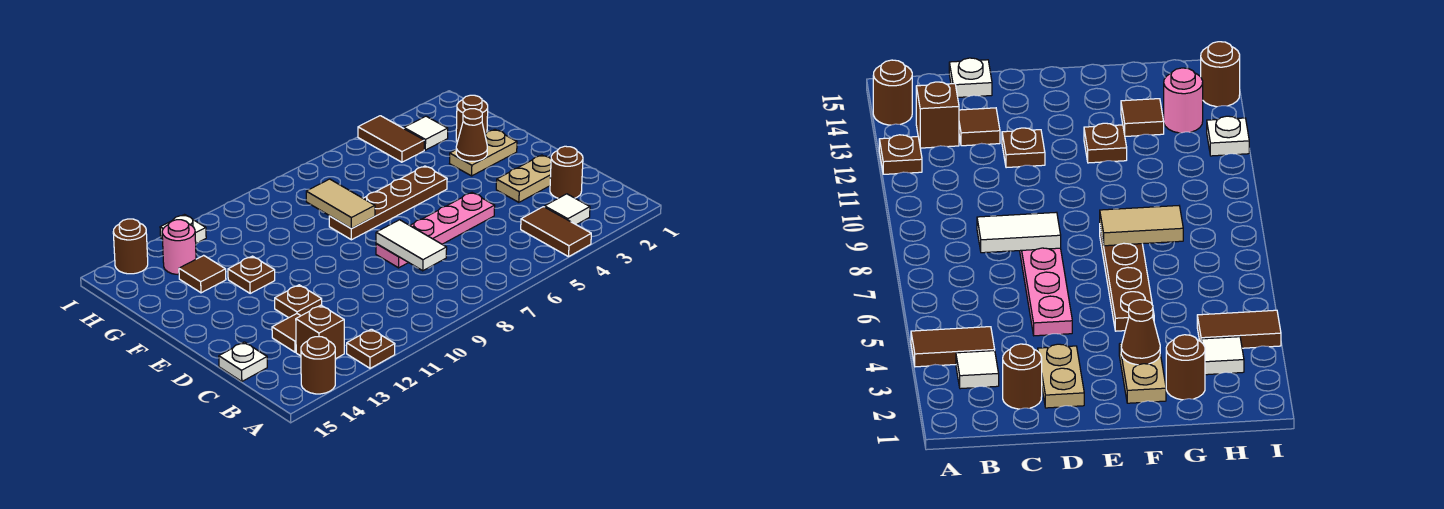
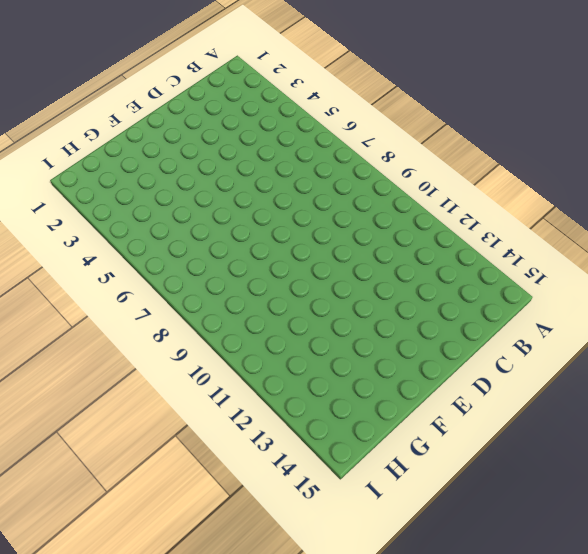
none -> brown 1x2 tile [521,207,591,257]
none -> brown 1x1 plate [347,329,395,368]
none -> brown 1x1 round brick [301,337,335,394]

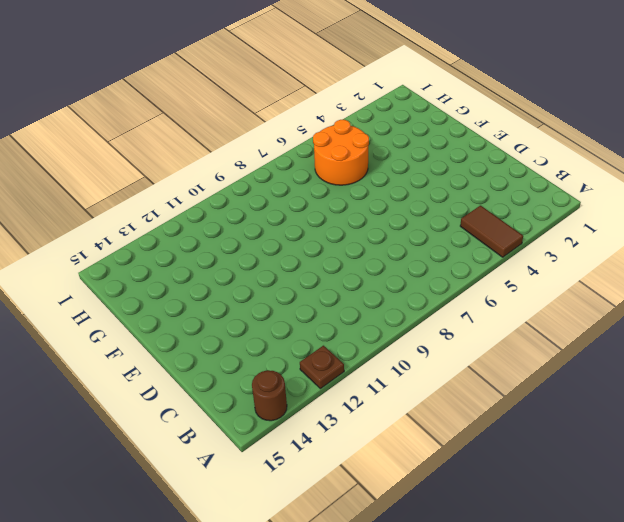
orange 2x2 round brick [313,120,369,185] -> none
none -> white 1x1 tile [545,194,590,225]
none -> brown 1x1 brick [296,305,344,359]
none -> brown 1x1 round brick [550,146,583,198]

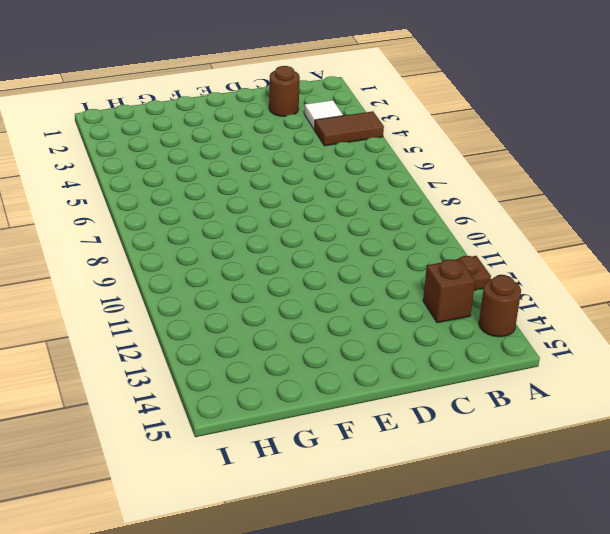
none -> brown 1x1 tile [272,314,300,352]
none -> white 1x1 plate [219,342,267,381]
none -> tan 1x2 plate [496,155,551,202]

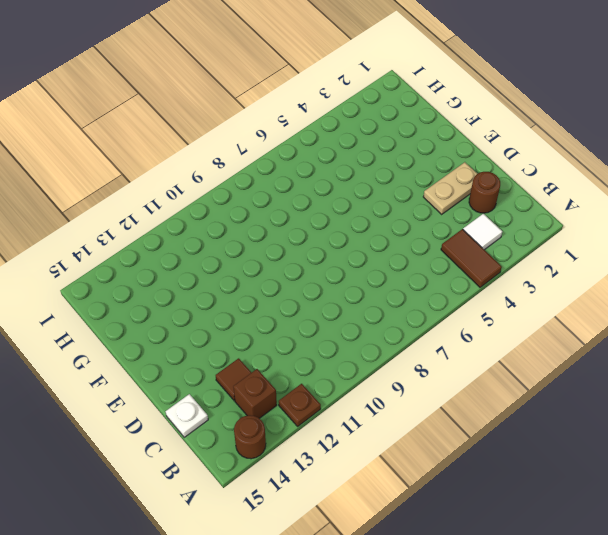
none -> pink 1x4 plate [376,193,495,268]
none -> brown 1x1 plate [275,285,322,318]
none -> tan 1x2 plate [450,130,517,176]

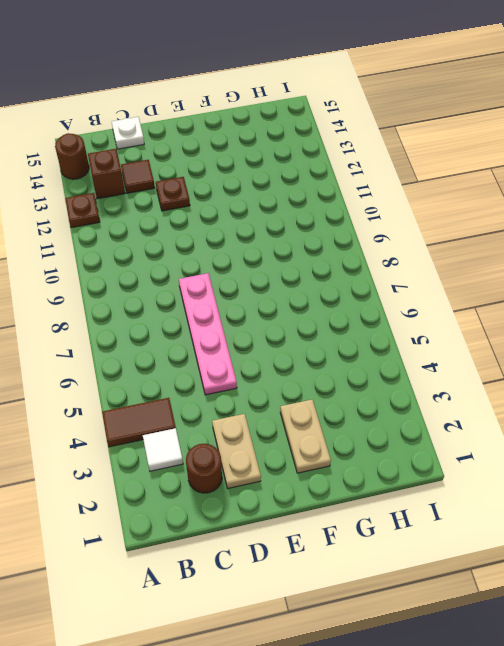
none -> brown 1x4 plate [329,166,447,240]
none -> brown 1x1 plate [228,256,275,293]
none -> brown 1x1 round brick [456,95,488,142]

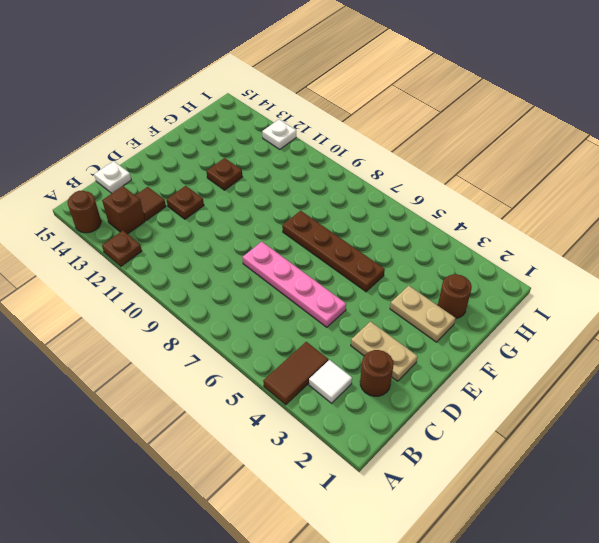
none -> brown 1x1 tile [179,255,226,293]
none -> white 1x1 tile [404,116,448,150]
none -> brown 1x2 tile [358,116,424,162]

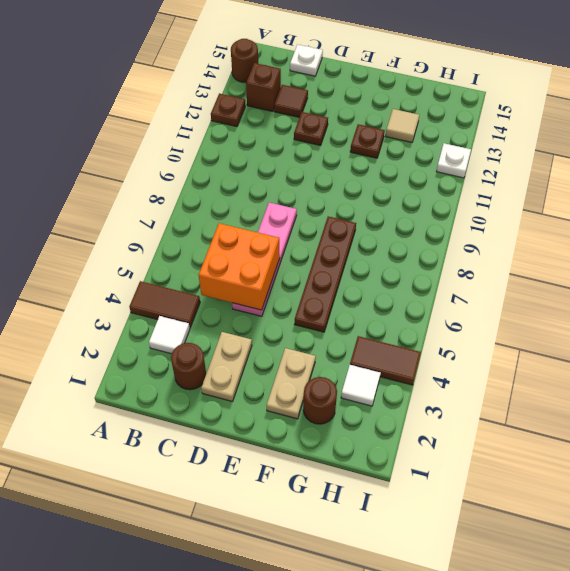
orange 2x2 brick [199,223,280,310] -> none
tan 1x1 tile [386,109,419,142] -> brown 1x1 tile [179,255,226,293]
none -> pink 1x1 round brick [162,220,196,275]
none -> brown 1x1 round brick [113,219,148,274]
none -> white 1x2 tile [376,220,447,271]

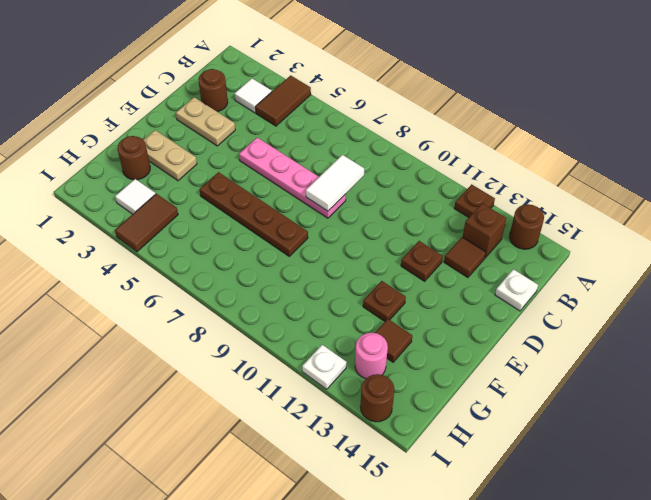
none -> brown 1x1 cone [456,109,487,161]
none -> tan 1x2 tile [306,179,375,229]

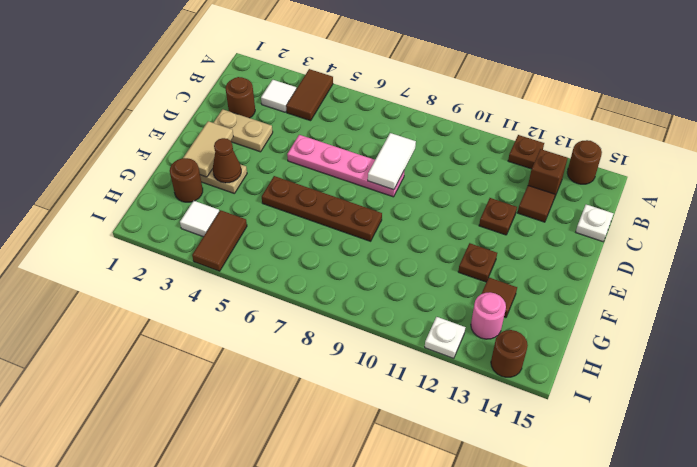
tan 1x2 tile [183,121,233,177] -> tan 1x2 tile moved to [306,179,375,229]

